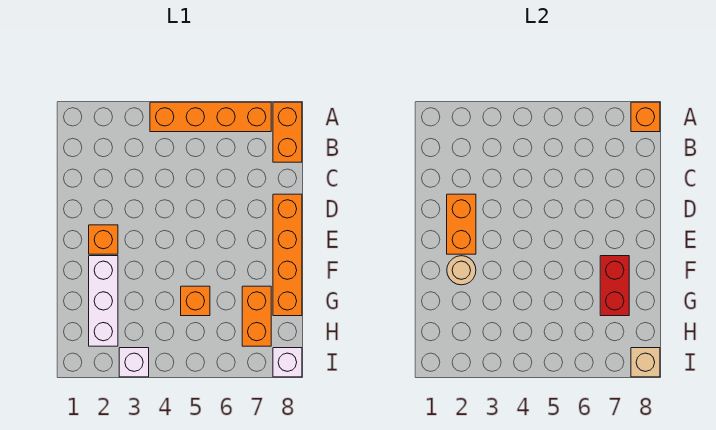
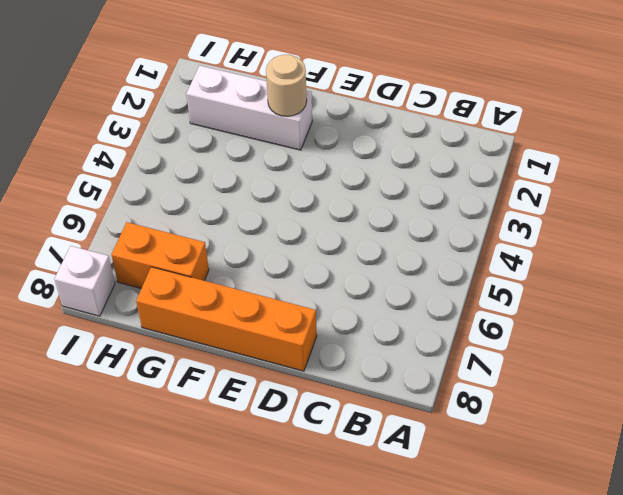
none -> orange 1x4 brick [150,102,271,132]
none -> orange 1x2 brick [273,102,302,162]
none -> orange 1x1 brick [89,225,118,254]

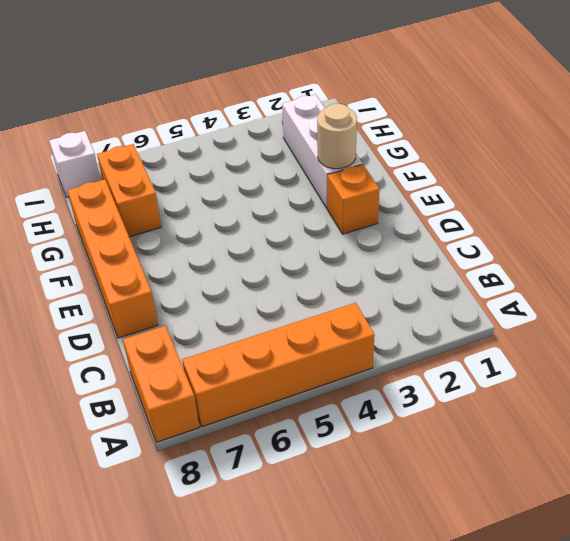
none -> orange 1x1 brick [181,286,210,316]
none -> white 1x1 brick [119,348,149,377]
none -> orange 1x1 brick [631,102,660,132]

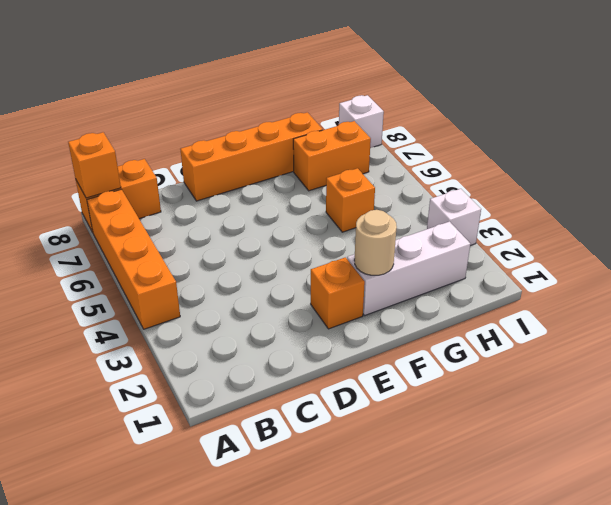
none -> orange 1x2 brick [447,194,476,254]
none -> red 1x2 brick [600,256,629,316]
none -> tan 1x1 brick [631,348,660,377]

